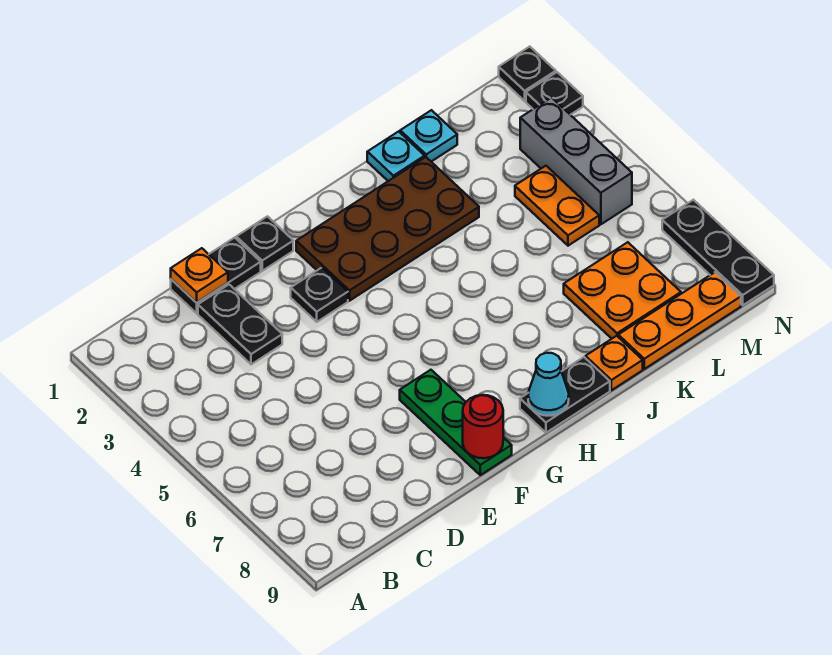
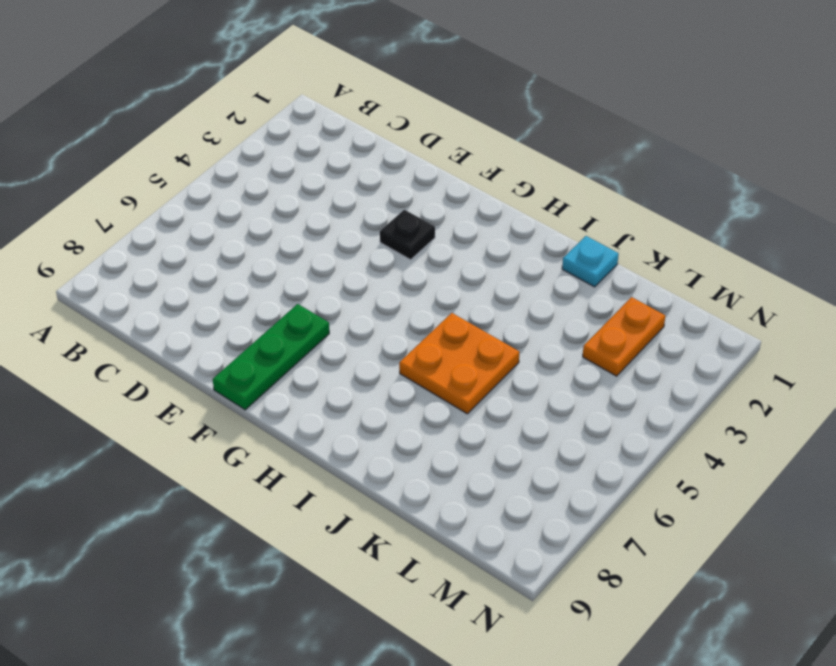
orange 2x2 plate [399,313,519,414] -> orange 2x2 plate moved to [564,242,681,339]
orange 1x2 plate [583,297,665,376] -> orange 1x2 plate moved to [515,166,599,246]
none -> black 1x2 plate [171,238,261,313]
none -> black 1x2 plate [198,285,282,364]
none -> black 1x1 plate [236,216,293,271]

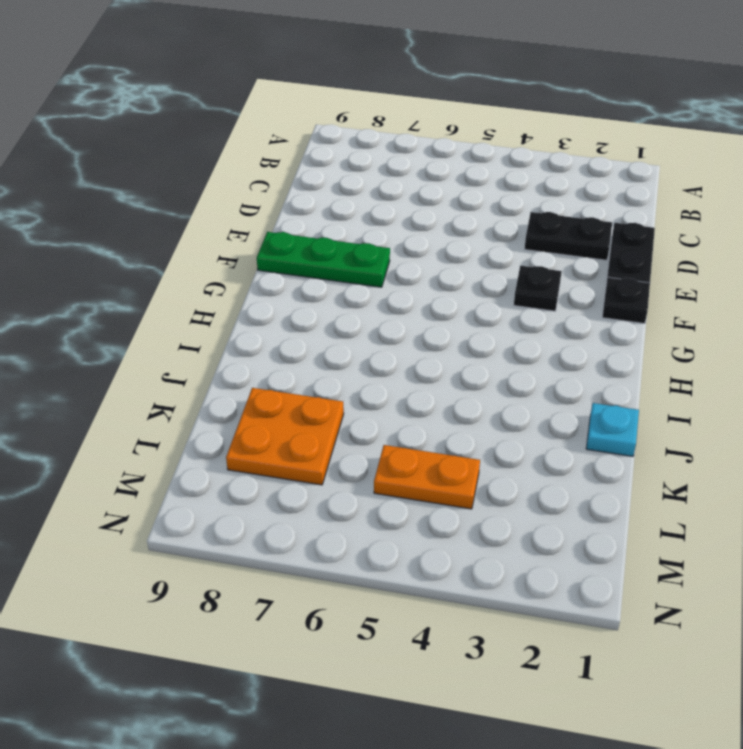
none -> brown 2x4 plate [296,157,479,301]
none -> black 1x2 plate [520,357,610,433]
none -> orange 1x1 plate [586,336,643,390]

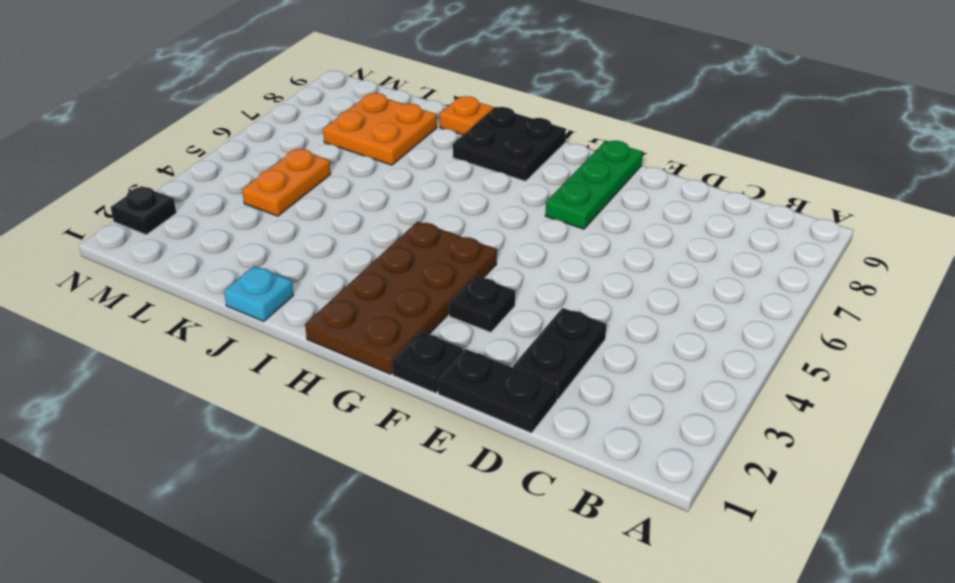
brown 2x4 plate [305,221,497,374] -> brown 2x4 plate turned to [296,157,479,301]
black 2x2 plate [453,107,566,181] -> black 1x2 plate [520,357,610,433]
none -> cyan 1x1 plate [400,110,457,162]
none -> orange 1x3 plate [618,272,741,369]
none -> grey 1x3 brick [520,98,632,224]

